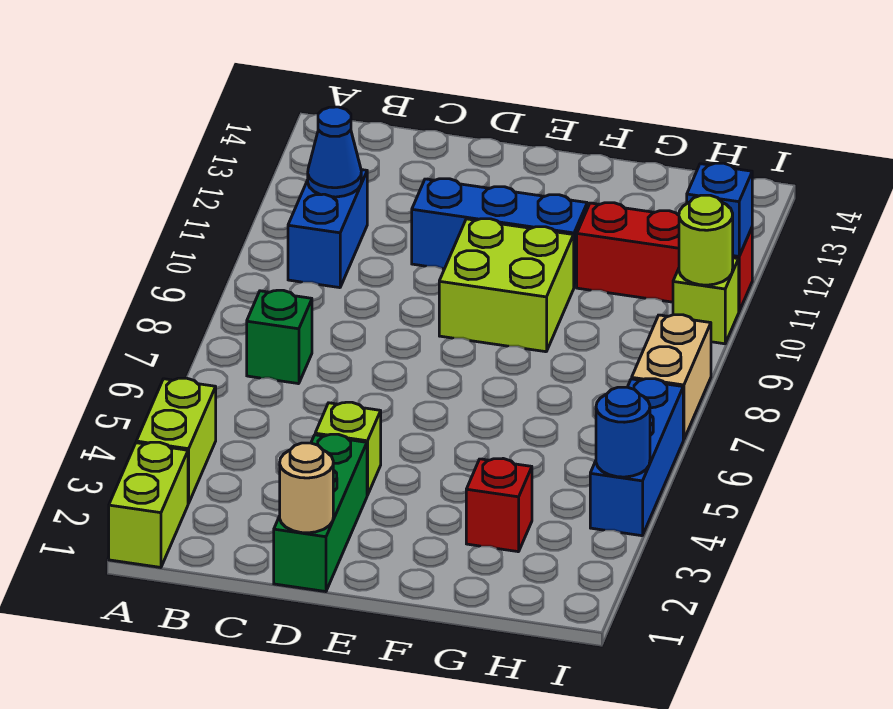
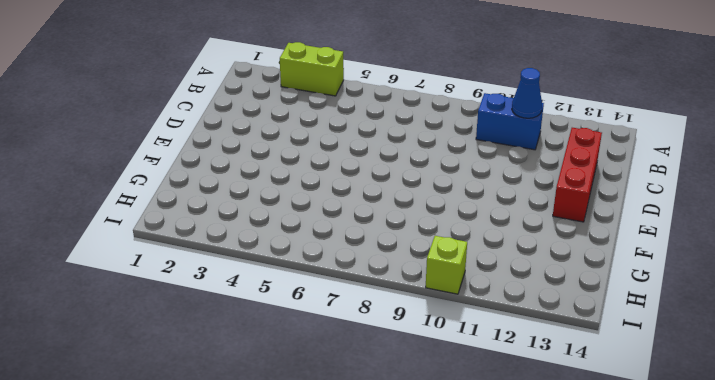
red 1x3 brick [553,128,602,222] -> red 1x3 brick moved to [577,203,752,311]
none -> lime 1x2 brick [109,442,188,567]
none -> green 1x1 brick [247,290,312,384]
none -> green 1x3 brick [274,434,367,592]

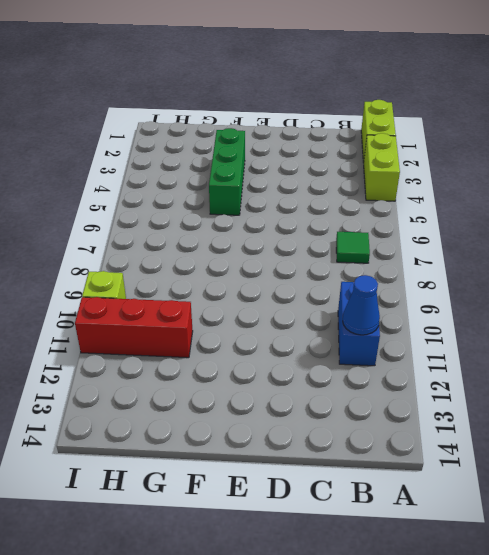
green 1x1 tile [336,232,370,263] -> green 1x1 brick [247,290,312,384]
green 1x3 brick [209,128,245,215] -> green 1x3 brick moved to [274,434,367,592]
none -> lime 1x1 brick [315,402,381,495]
none -> blue 1x3 brick [412,179,587,287]
none -> lime 2x2 brick [439,219,574,352]

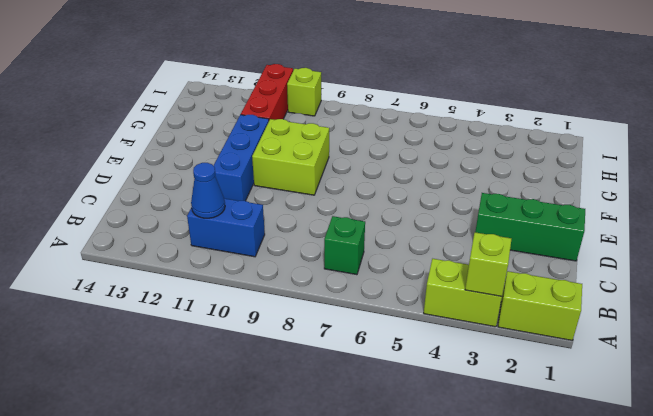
lime 1x1 brick [465,232,511,296] -> lime 1x1 brick moved to [315,402,381,495]
none -> red 1x1 brick [466,459,532,552]
none -> blue 1x3 brick [590,379,683,536]
none -> tan 1x2 brick [632,315,711,440]

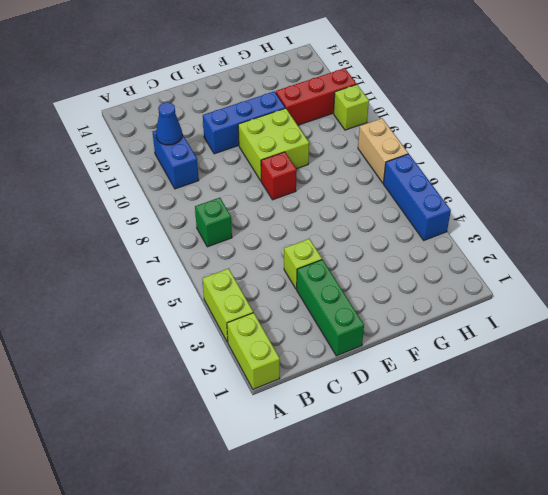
red 1x1 brick [261,152,297,200] -> red 1x1 brick moved to [466,459,532,552]
none -> tan 1x1 round brick [280,443,333,533]
none -> blue 1x1 round brick [596,387,650,477]
none -> lime 1x1 round brick [679,195,733,285]

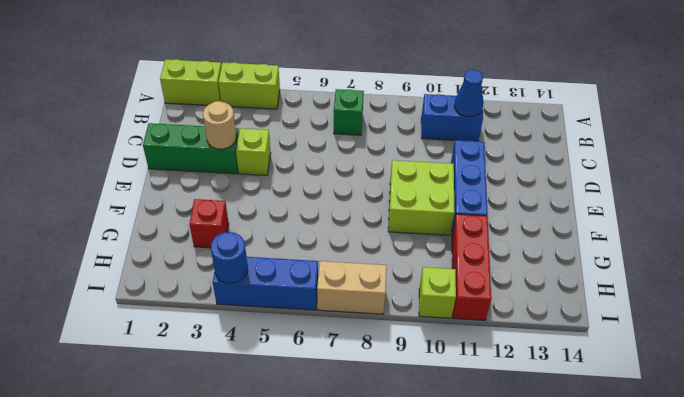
tan 1x1 round brick [203,101,236,149] -> tan 1x1 round brick moved to [280,443,333,533]
none -> lime 1x1 round brick [679,195,733,285]
none -> blue 1x1 brick [687,163,752,256]

